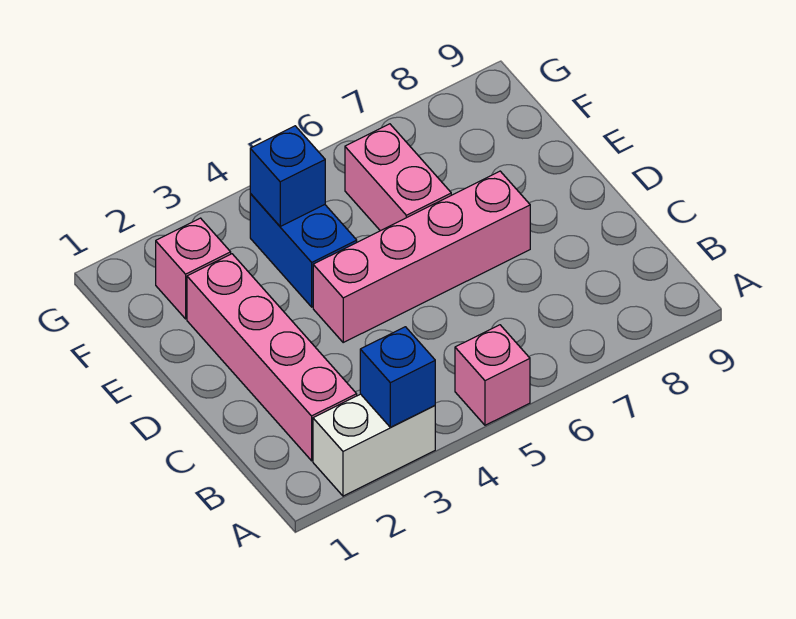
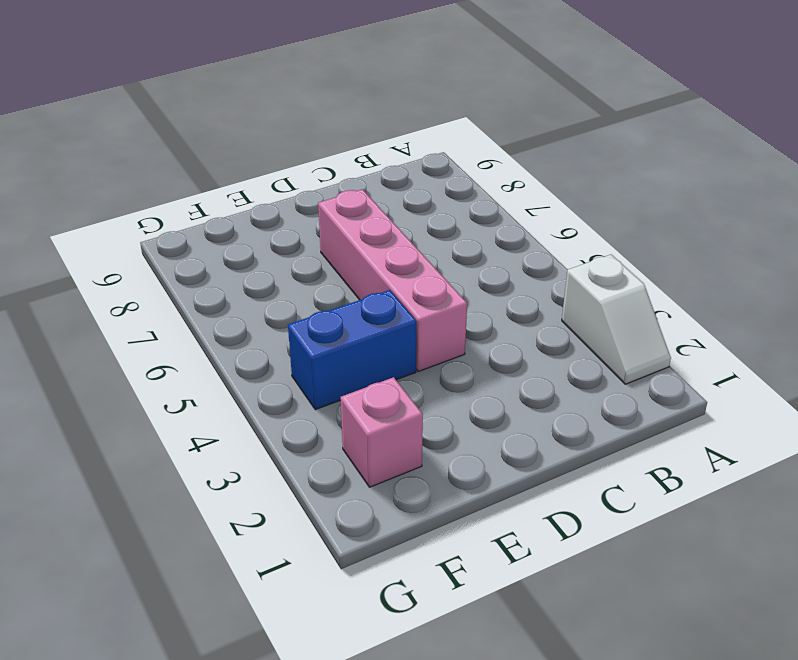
white 1x2 slope [562,255,671,384] -> white 1x2 brick [313,394,435,496]
none -> pink 1x1 brick [455,325,530,425]
none -> pink 1x4 brick [187,254,357,461]

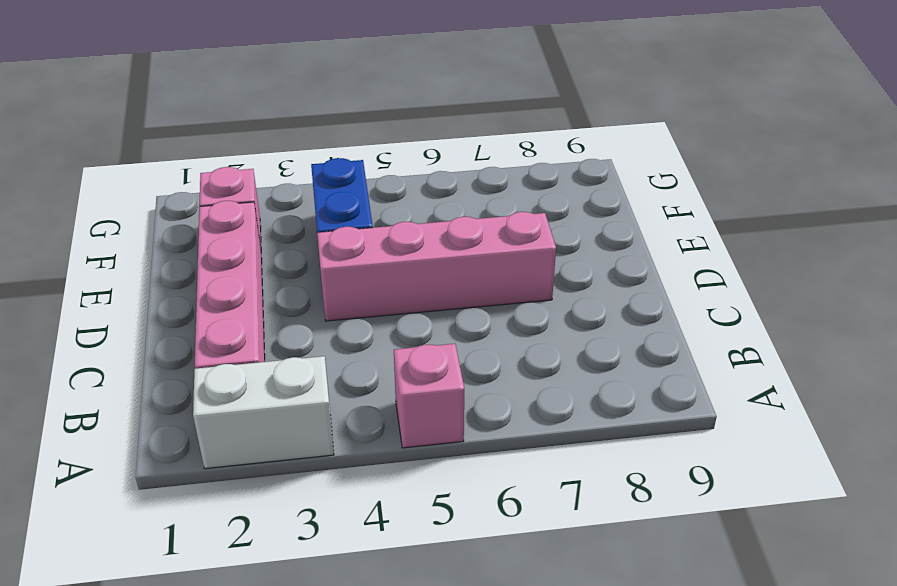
none -> pink 1x2 brick [345,124,451,231]
none -> blue 1x1 brick [360,327,435,427]

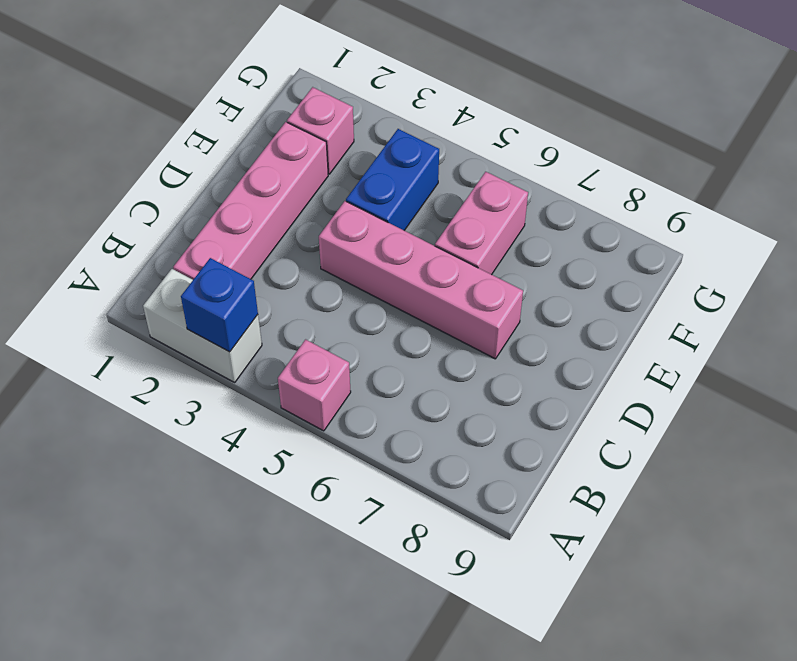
none -> blue 1x1 brick [250,126,325,226]

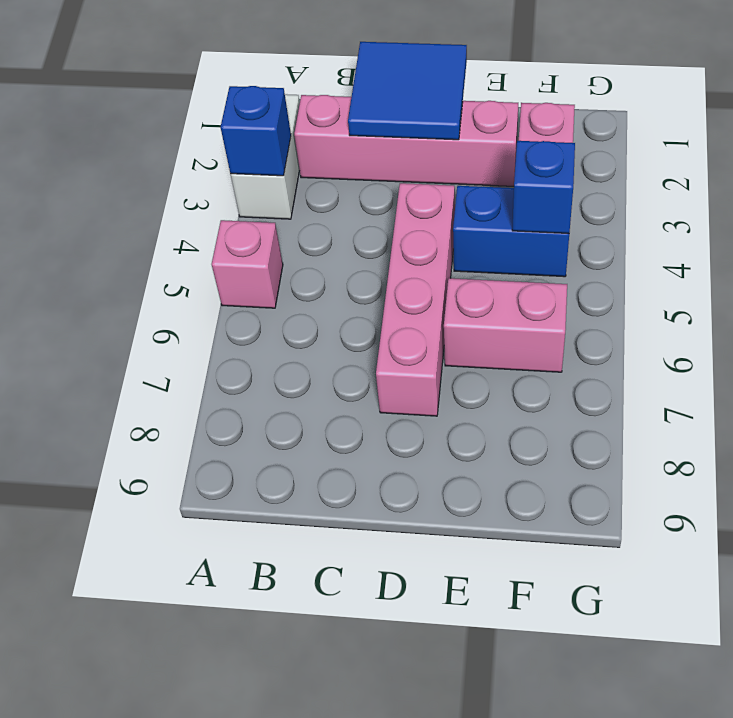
blue 2x2 tile [348,42,467,140] -> none

